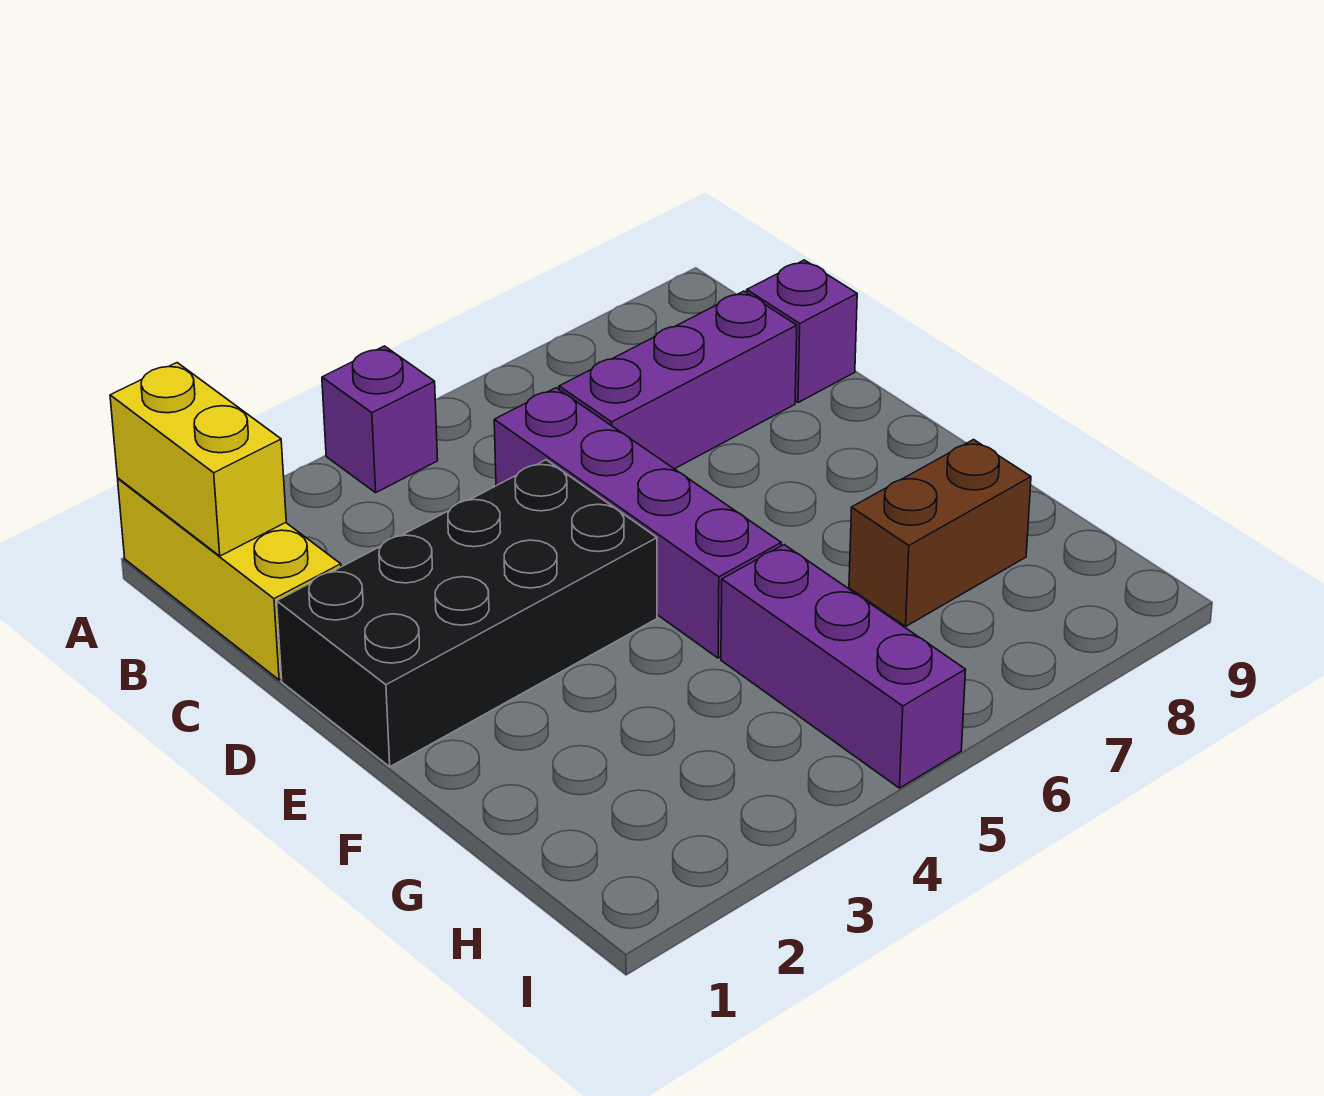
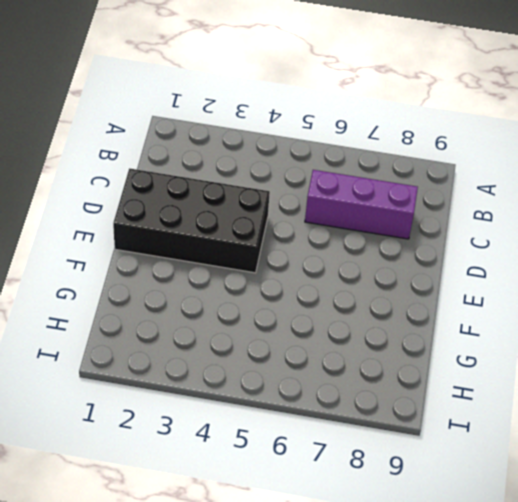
none -> yellow 1x3 brick [118,478,341,680]
none -> purple 1x1 brick [322,346,438,492]

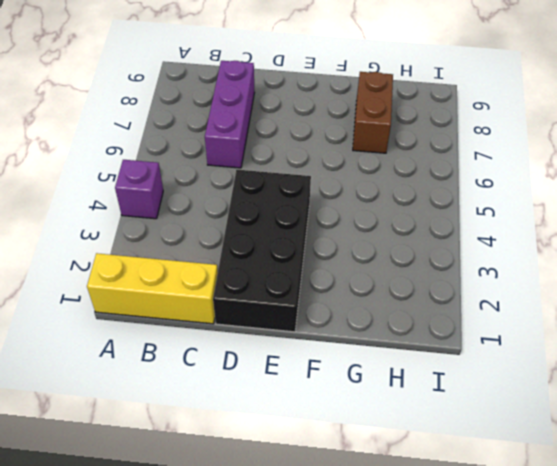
none -> purple 1x4 brick [494,388,781,658]
none -> purple 1x1 brick [747,260,857,403]

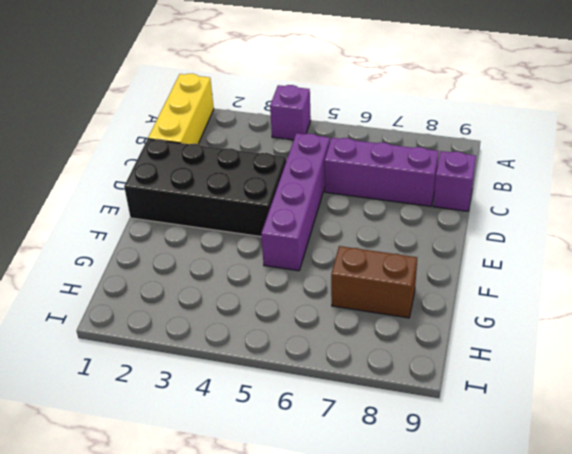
none -> purple 1x3 brick [721,545,966,788]
none -> yellow 1x2 brick [110,363,286,556]

